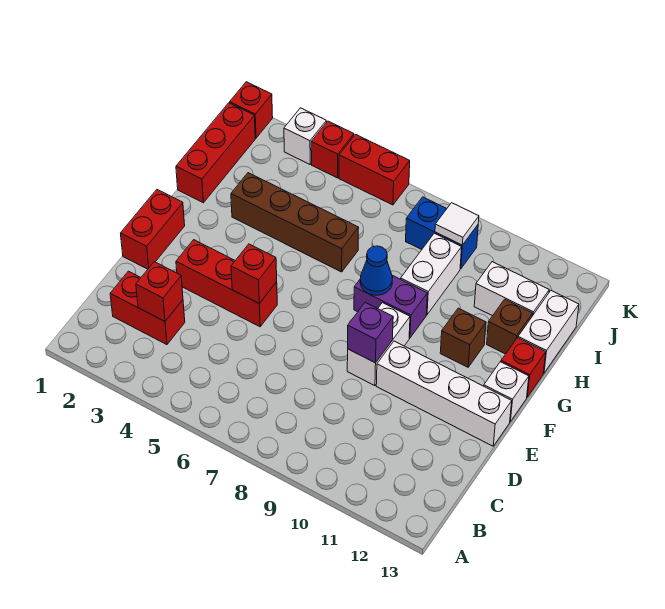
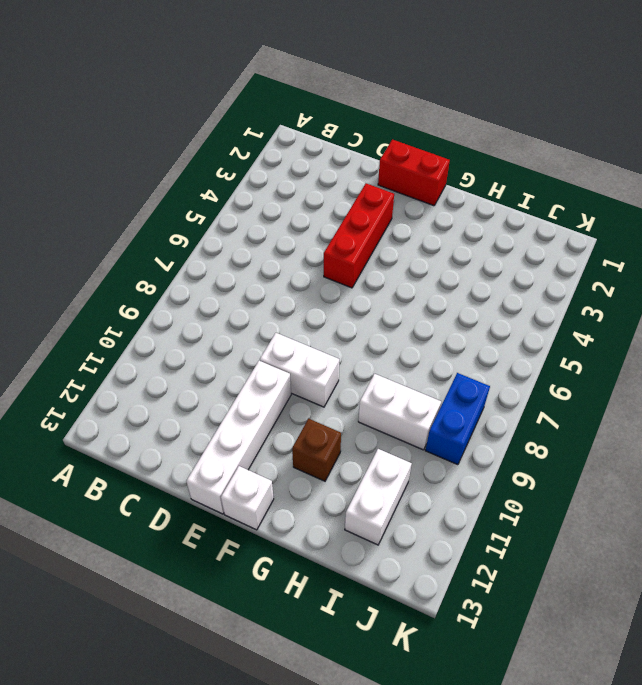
none -> red 1x2 brick [110,271,185,345]
none -> purple 1x2 brick [354,275,427,338]
none -> red 1x1 brick [501,338,546,397]

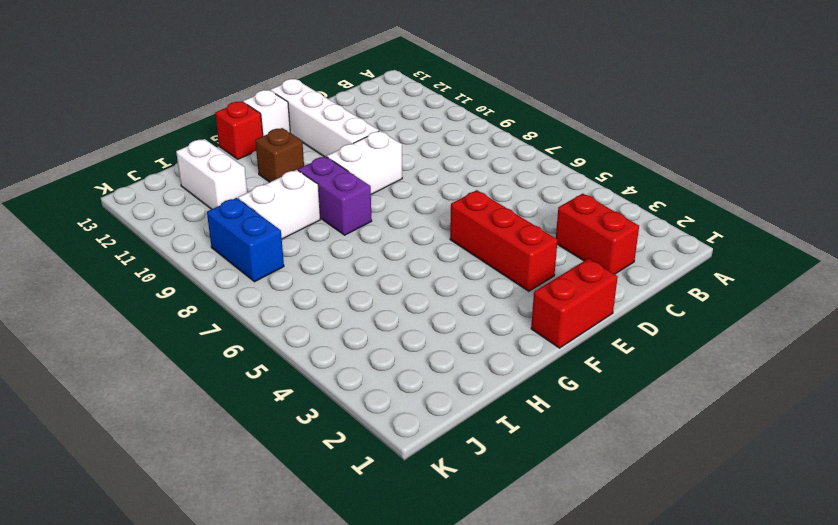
none -> red 1x3 brick [176,103,255,203]
none -> brown 1x4 brick [231,173,359,272]
none -> brown 1x1 brick [487,299,533,354]

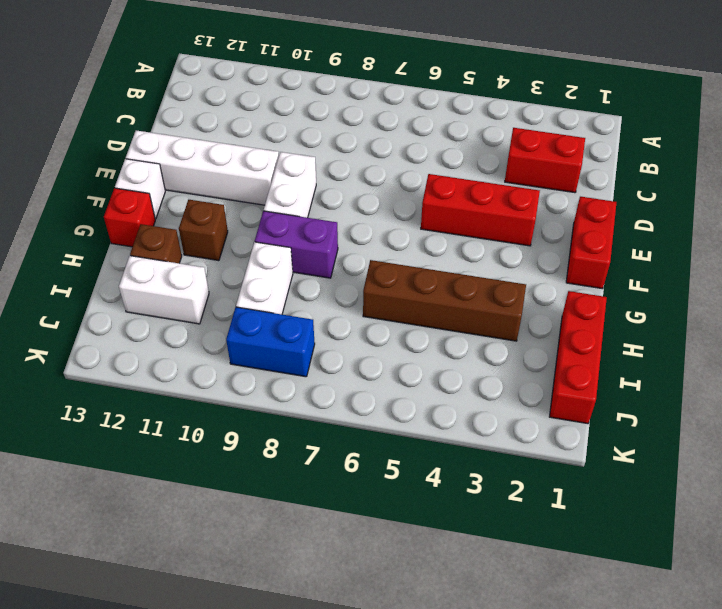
none -> white 1x2 brick [518,291,579,373]
none -> red 1x1 brick [230,82,273,138]
none -> white 1x1 brick [284,108,326,164]

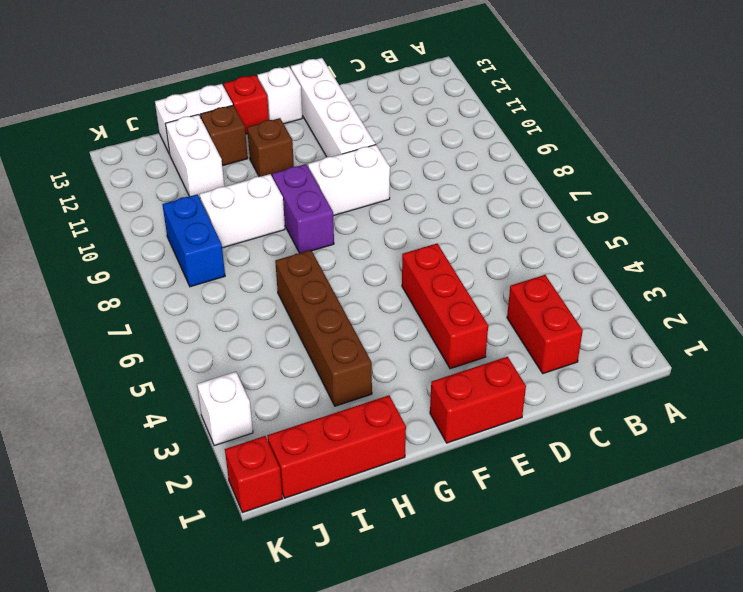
none -> red 1x1 brick [311,121,354,178]
none -> red 1x2 brick [339,135,410,205]
none -> red 1x1 brick [136,262,183,321]

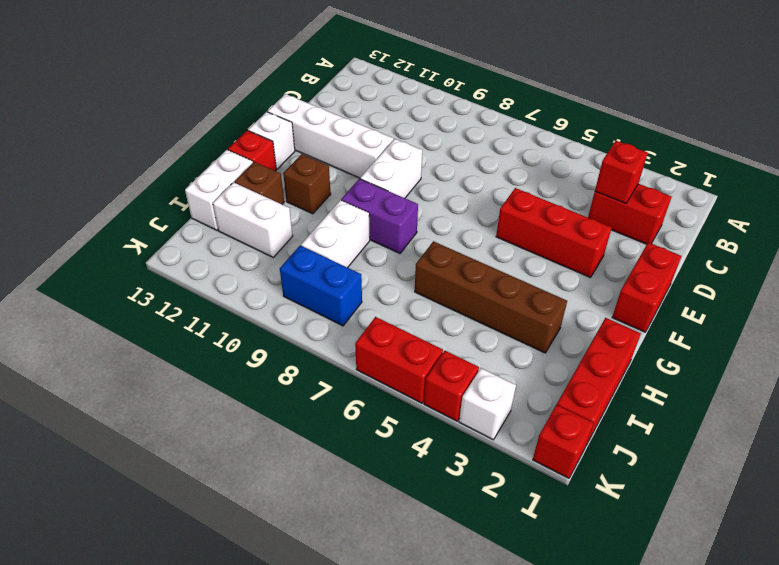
none -> red 1x1 brick [231,244,277,303]
none -> purple 1x1 brick [348,303,393,363]
none -> blue 1x1 cone [360,246,393,295]

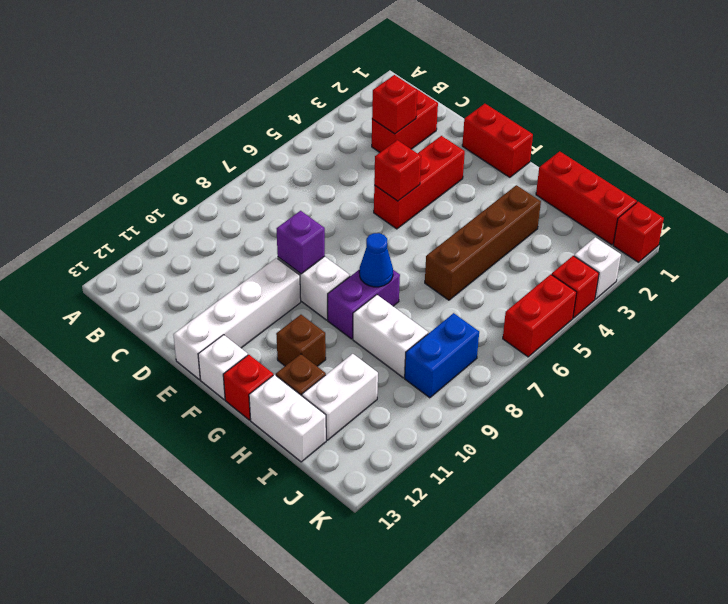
none -> white 1x1 tile [435,203,479,245]

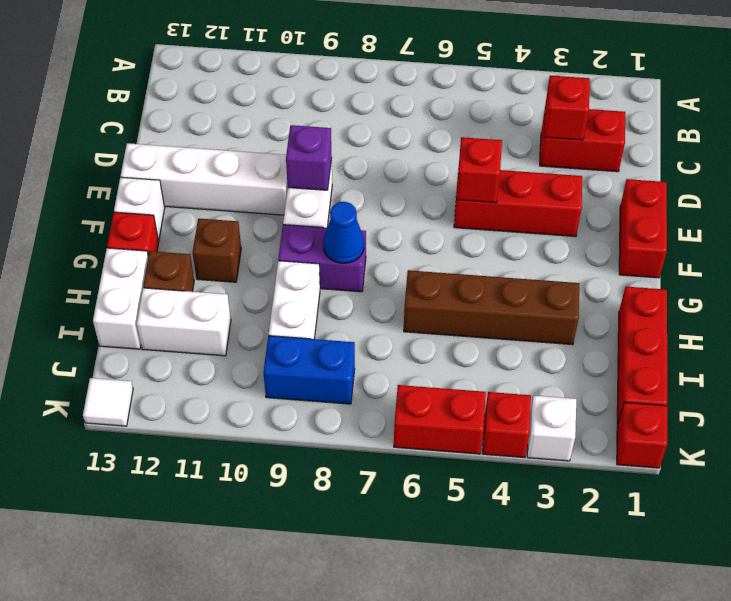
white 1x1 tile [83,378,133,426] -> white 1x1 tile moved to [435,203,479,245]

